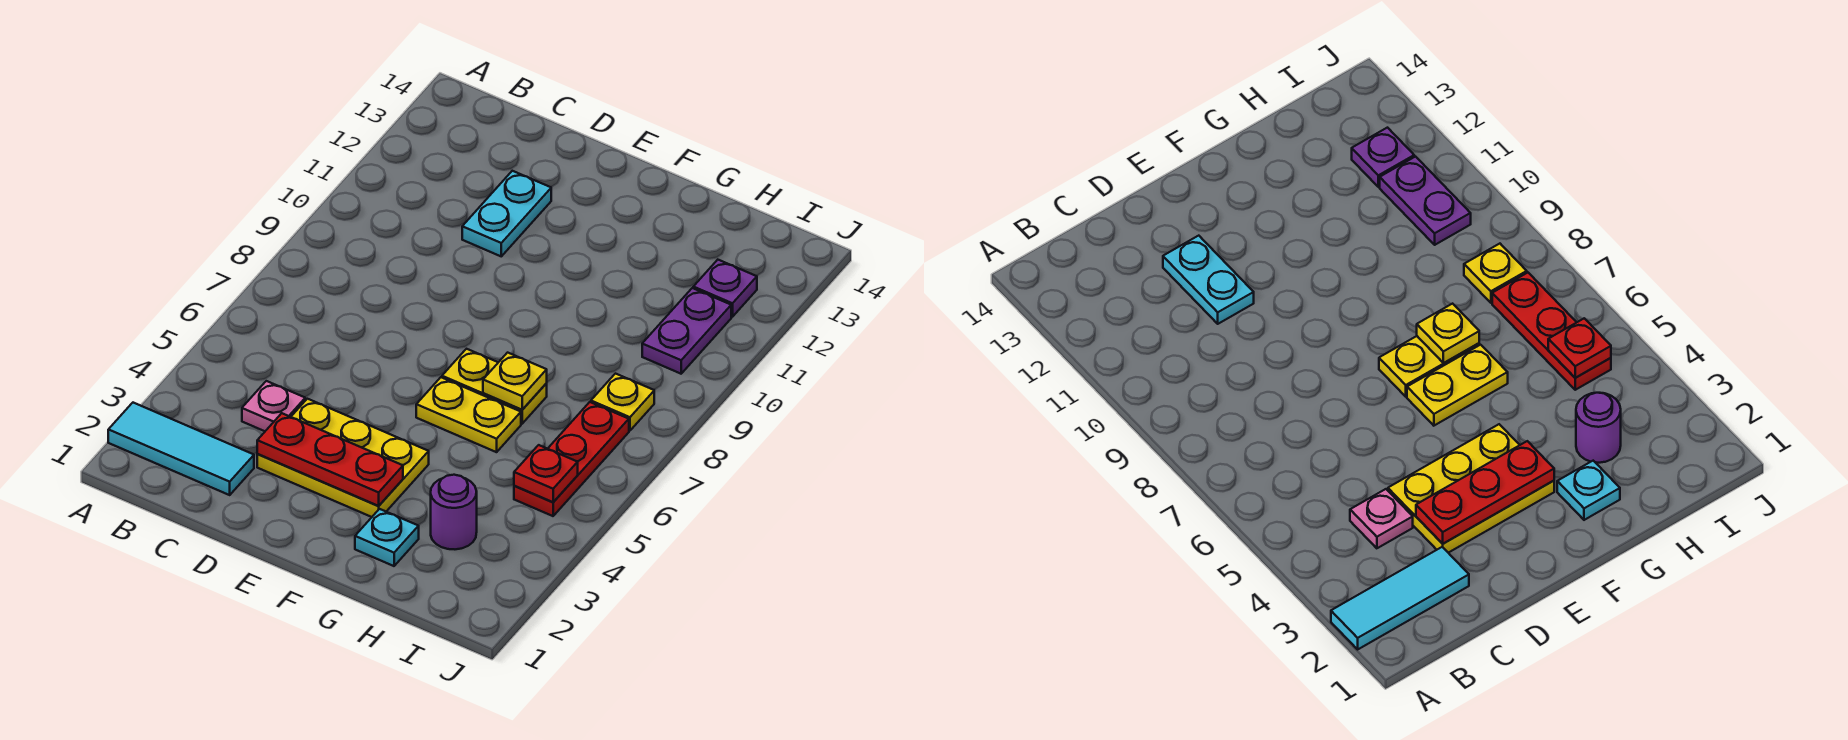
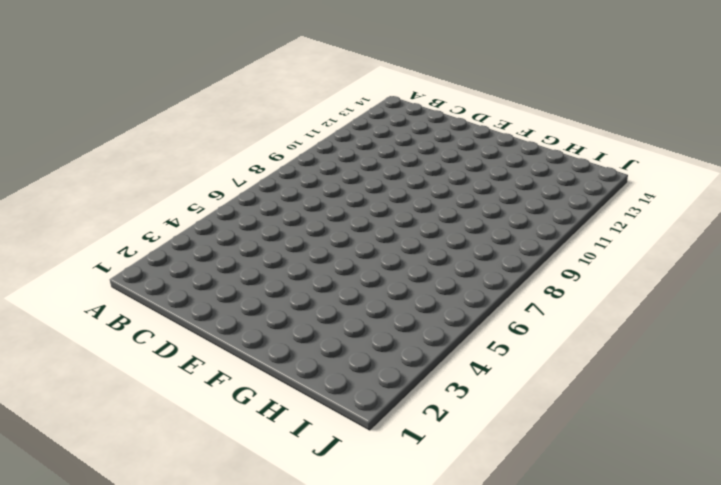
none -> cyan 1x3 tile [108,403,254,495]
none -> pink 1x1 plate [242,381,305,431]
none -> yellow 2x3 plate [257,399,429,517]

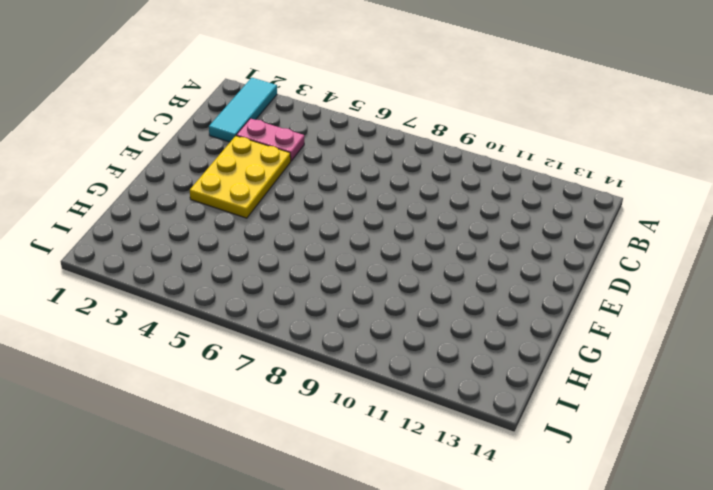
pink 1x2 plate [236,118,304,161] -> pink 1x1 plate [242,381,305,431]
none -> cyan 1x2 plate [462,171,551,256]
none -> yellow 1x2 plate [416,377,521,452]
none -> yellow 1x2 plate [442,349,547,424]

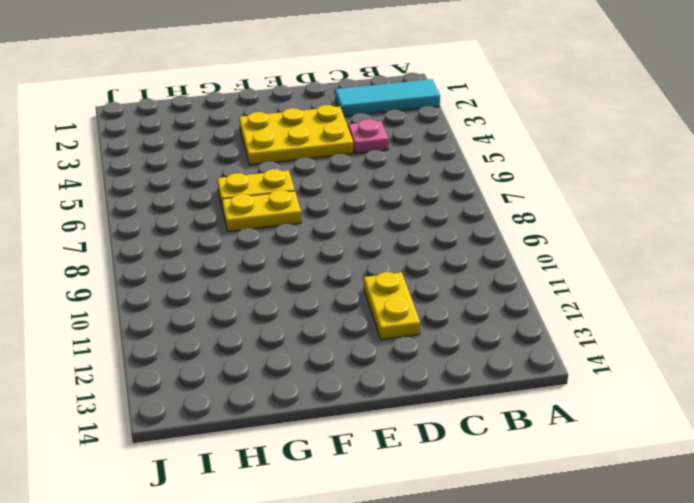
yellow 1x2 plate [364,272,420,340] -> cyan 1x2 plate [462,171,551,256]
none -> cyan 1x1 plate [355,509,419,566]
none -> purple 1x1 round brick [431,475,477,549]
none -> red 1x3 plate [514,402,629,516]

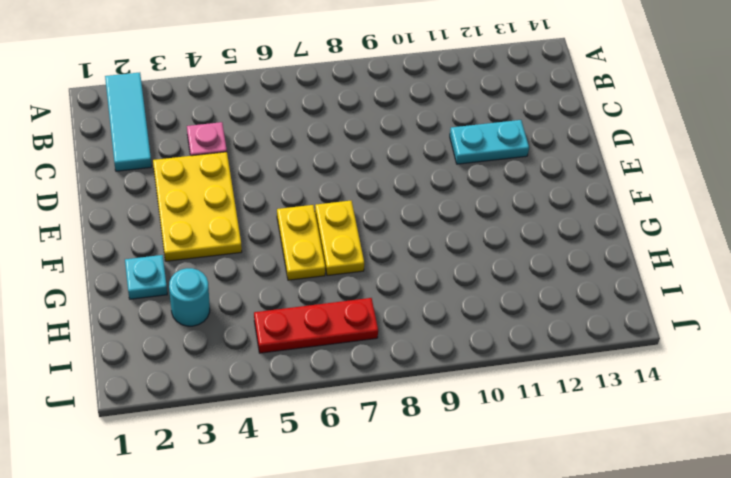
cyan 1x1 round brick [169,268,210,326] -> purple 1x1 round brick [431,475,477,549]
none -> yellow 1x1 plate [591,374,654,431]
none -> purple 1x2 plate [642,288,731,374]
none -> purple 1x1 plate [693,260,757,317]

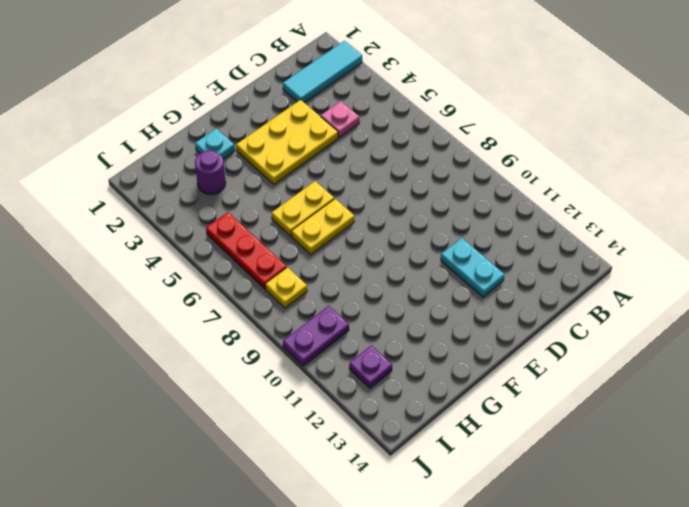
purple 1x2 plate [283,306,349,366] -> purple 1x2 plate turned to [642,288,731,374]
none -> red 1x3 plate [257,413,403,506]
none -> yellow 1x1 plate [483,353,547,410]
none -> red 1x1 plate [514,445,578,502]

